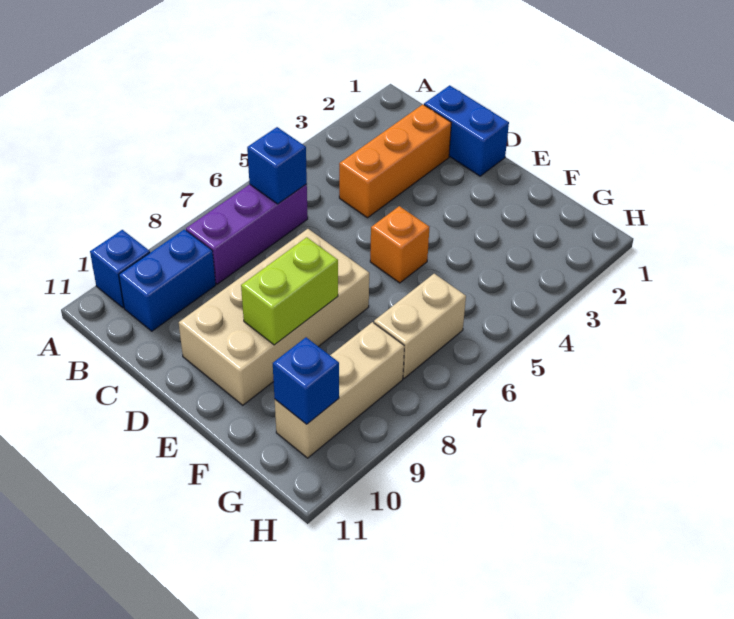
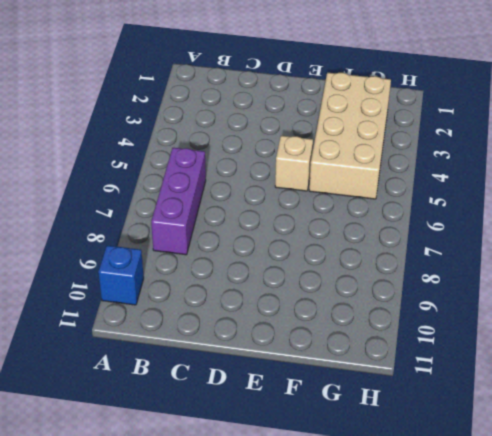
tan 1x1 brick [275,136,313,191] -> orange 1x1 brick [370,206,429,283]
tan 2x4 brick [309,73,391,199] -> tan 2x4 brick moved to [179,229,369,405]
none -> blue 1x2 brick [119,229,216,331]
none -> blue 1x2 brick [424,85,509,176]
none -> orange 1x3 brick [339,104,451,218]

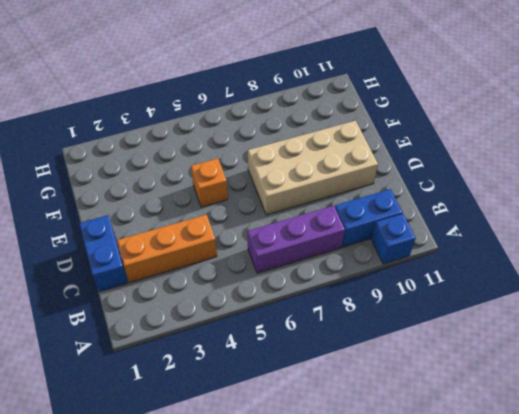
none -> tan 1x2 brick [374,274,466,378]
none -> tan 1x3 brick [275,322,404,458]
none -> blue 1x1 brick [247,127,307,204]

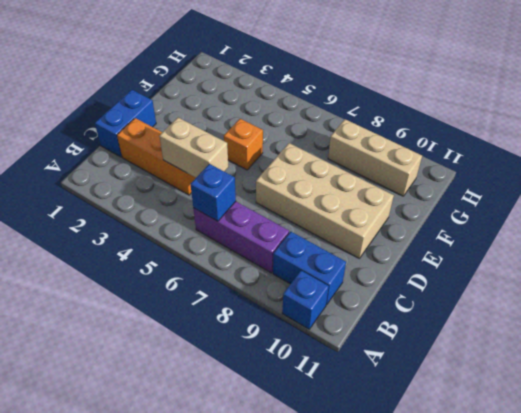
tan 1x2 brick [159,118,229,178] -> tan 1x2 brick moved to [374,274,466,378]
none -> lime 1x2 brick [241,237,338,345]
none -> blue 1x1 brick [273,337,339,424]

